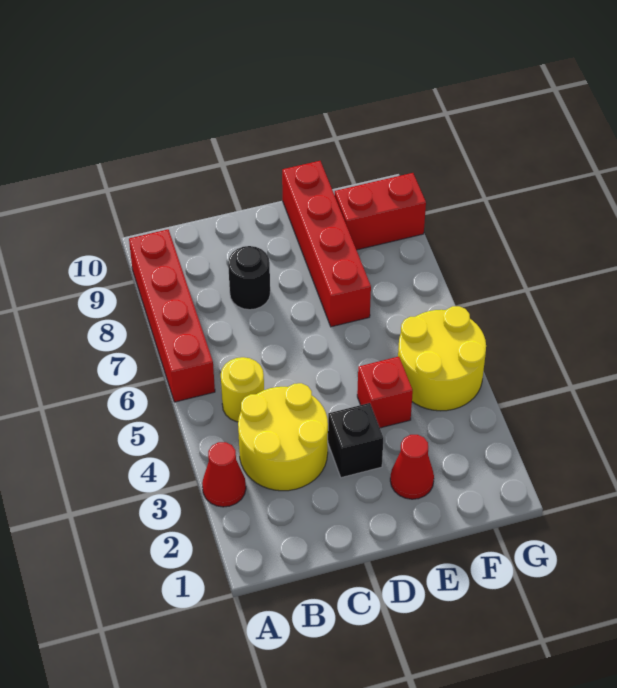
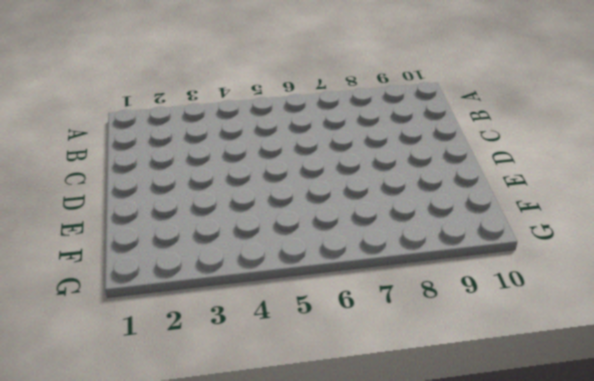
none -> red 1x1 cone [202,442,246,507]
none -> red 1x4 brick [129,229,215,402]

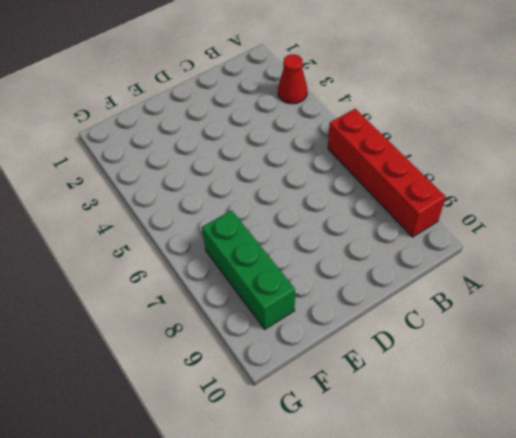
green 1x3 brick [202,210,295,329] -> red 1x2 brick [335,173,426,250]
none -> yellow 2x2 round brick [238,383,328,491]
none -> yellow 1x1 round brick [221,357,264,422]

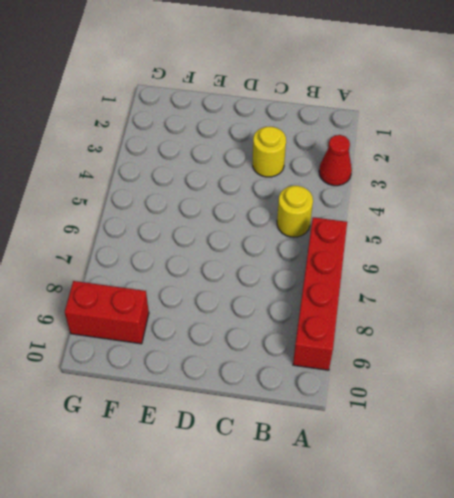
yellow 1x1 round brick [253,127,286,177] -> yellow 2x2 round brick [238,383,328,491]
none -> black 1x1 round brick [228,246,270,310]
none -> black 1x1 brick [328,403,383,478]

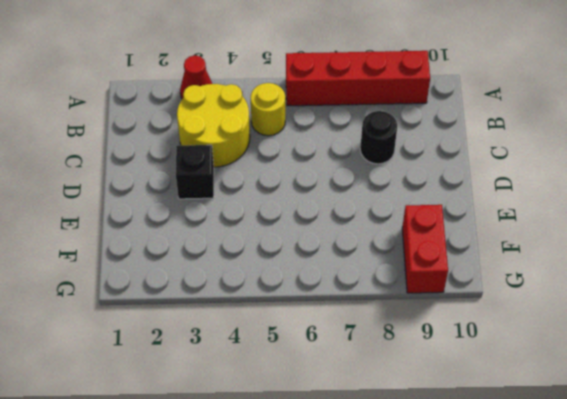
none -> red 1x1 cone [390,435,434,499]
none -> red 1x1 brick [357,357,413,428]

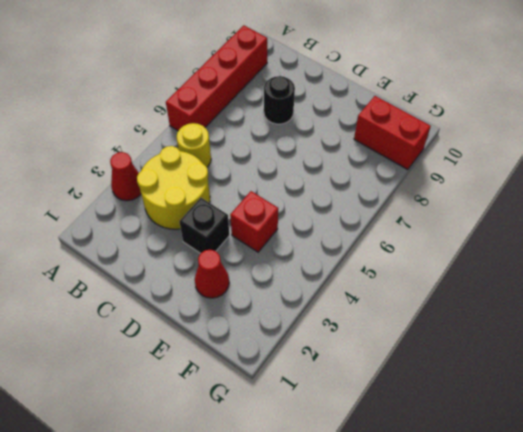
none -> red 1x4 brick [282,161,371,327]
none -> yellow 2x2 round brick [398,306,486,411]

